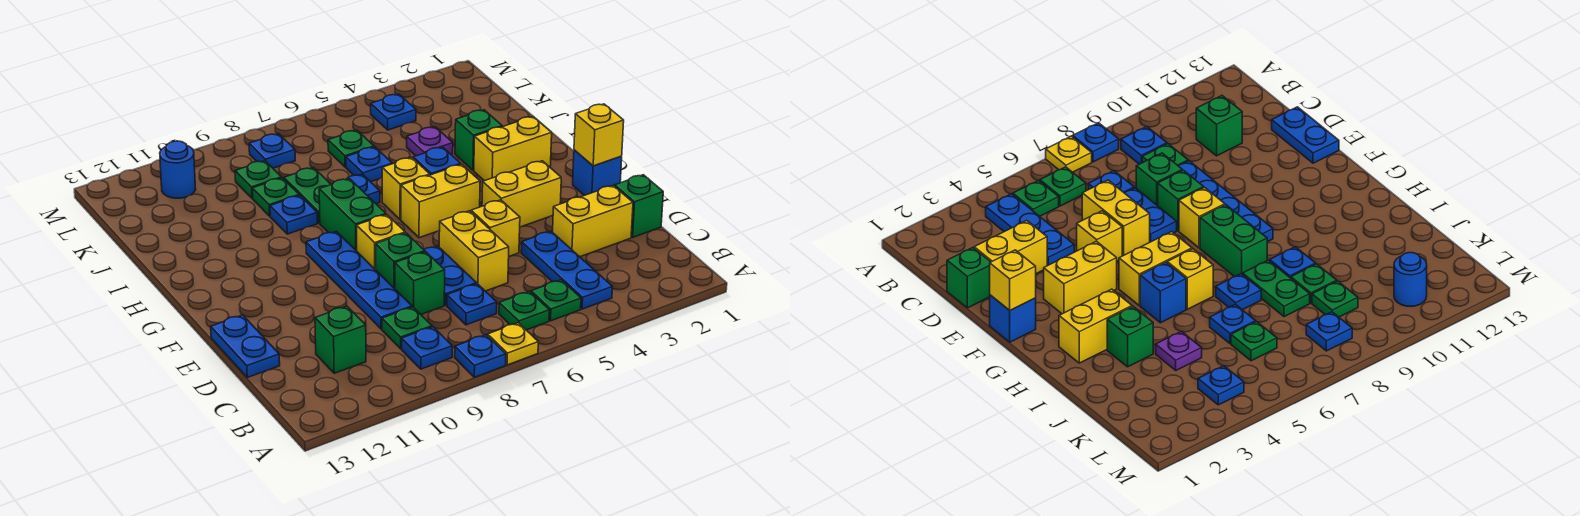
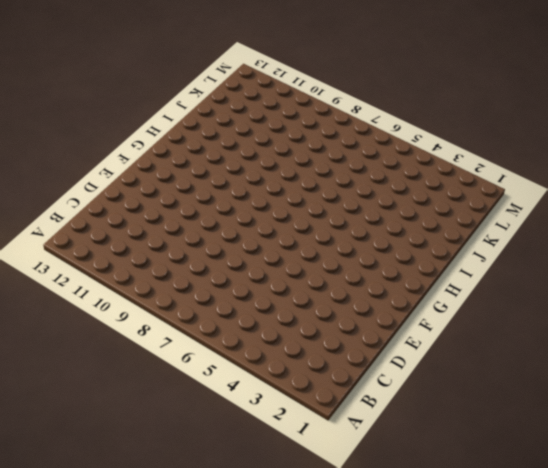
none -> yellow 1x1 plate [488,323,538,365]
none -> blue 1x1 plate [455,335,506,377]
none -> blue 1x3 plate [521,231,612,309]
none -> green 1x1 plate [531,280,581,321]

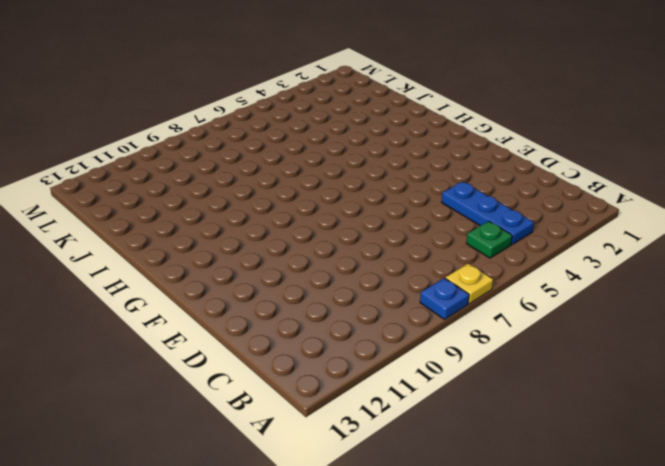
none -> green 1x1 plate [499,291,549,330]
none -> blue 1x1 plate [402,327,452,369]
none -> blue 1x1 plate [447,284,497,325]
none -> green 1x1 plate [382,307,432,349]

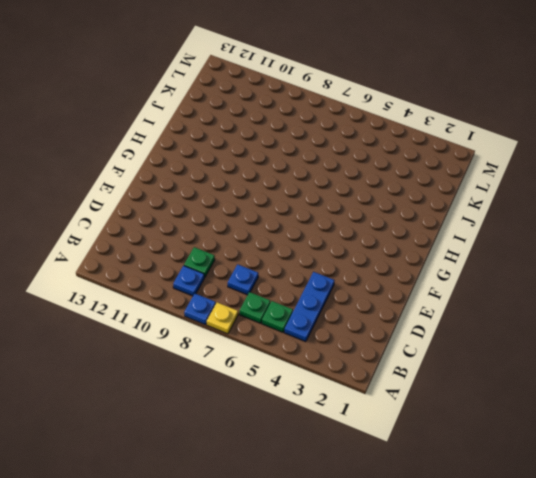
none -> green 1x1 brick [315,306,366,373]
none -> green 1x1 brick [615,175,663,237]
none -> yellow 1x2 brick [553,186,633,257]
none -> yellow 1x2 brick [439,211,509,291]

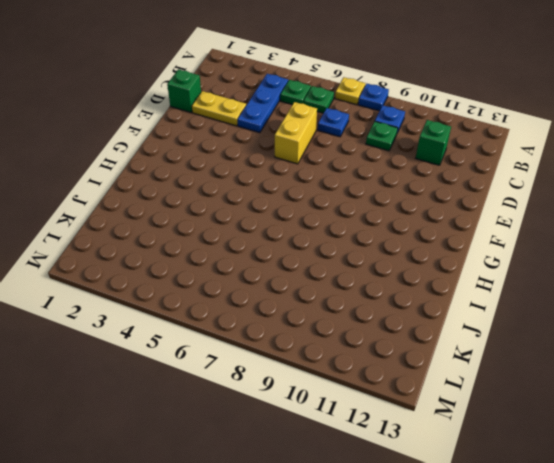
yellow 1x2 plate [192,91,246,126] -> yellow 1x2 brick [553,186,633,257]
none -> blue 1x2 plate [424,246,476,305]
none -> green 1x1 brick [395,252,445,314]
none -> blue 1x4 plate [306,231,412,329]
none -> blue 1x2 plate [211,315,280,377]

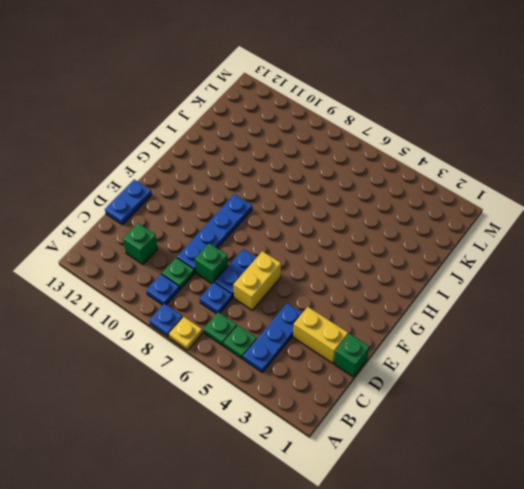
none -> yellow 1x1 brick [471,200,520,256]
none -> green 1x1 brick [376,233,425,289]
none -> blue 1x1 brick [573,150,622,196]
none -> yellow 1x2 brick [482,161,561,227]

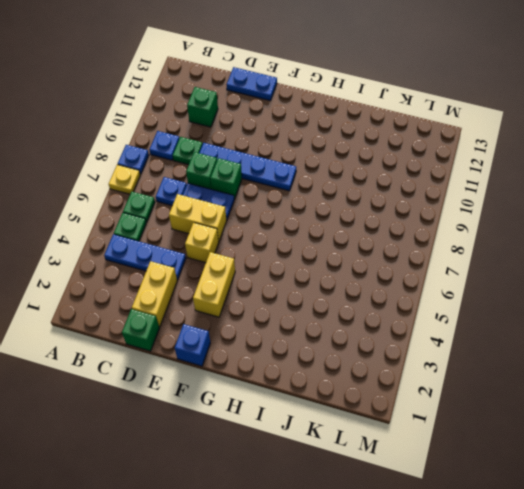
none -> yellow 1x1 brick [356,215,405,270]
none -> yellow 1x2 brick [401,164,480,238]
none -> green 1x2 brick [319,179,386,251]
none -> yellow 1x2 brick [474,117,552,181]

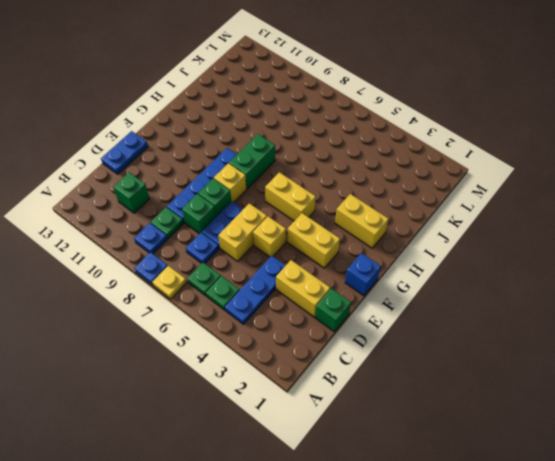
none -> blue 1x1 brick [413,147,461,175]
none -> yellow 1x1 brick [382,157,430,220]
none -> green 1x1 brick [455,110,502,170]
none -> blue 1x1 plate [347,174,380,204]

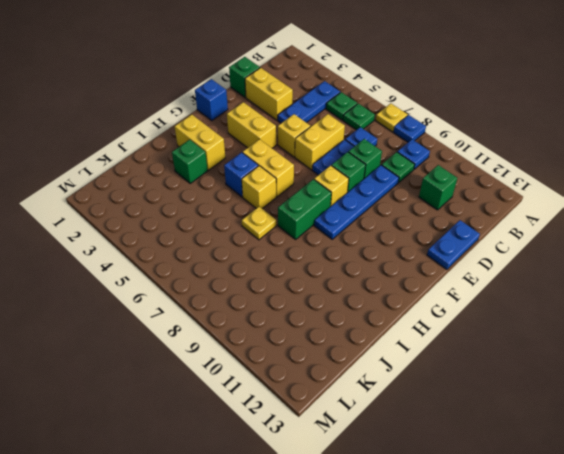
yellow 1x1 plate [242,207,276,240] -> blue 1x1 plate [347,174,380,204]
none -> green 1x2 plate [284,168,331,223]
none -> blue 1x1 plate [270,195,318,234]
none -> purple 1x1 plate [407,127,453,156]
none -> blue 1x1 plate [346,147,392,182]

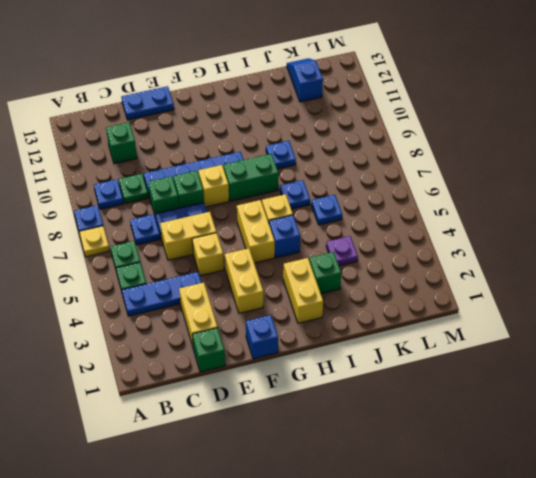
blue 1x2 slope [287,58,323,102] -> none
none -> green 1x2 plate [284,168,331,223]
none -> green 1x1 plate [252,178,299,216]
none -> green 1x1 plate [328,130,374,167]
none -> green 1x1 plate [235,161,282,198]

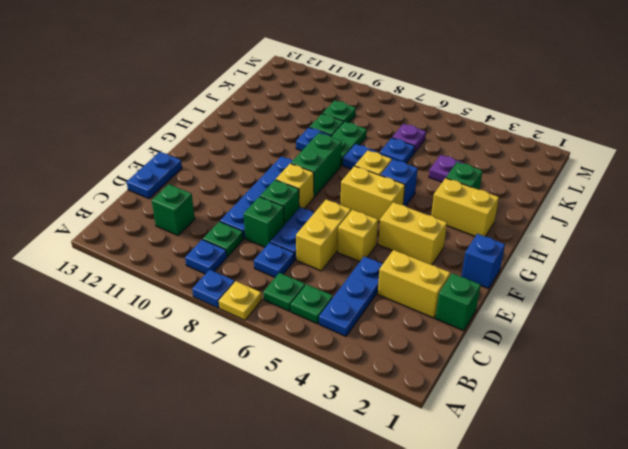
purple 1x1 plate [392,124,426,153] -> green 1x1 plate [328,130,374,167]
none -> blue 1x1 plate [371,94,416,130]
none -> blue 1x1 plate [249,134,295,168]
none -> blue 1x1 round brick [160,141,196,198]
none -> yellow 1x1 brick [574,104,624,166]

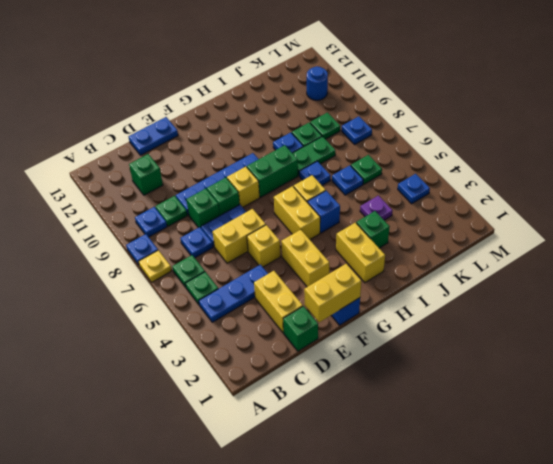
yellow 1x2 brick [304,264,361,322] -> yellow 1x1 brick [574,104,624,166]

